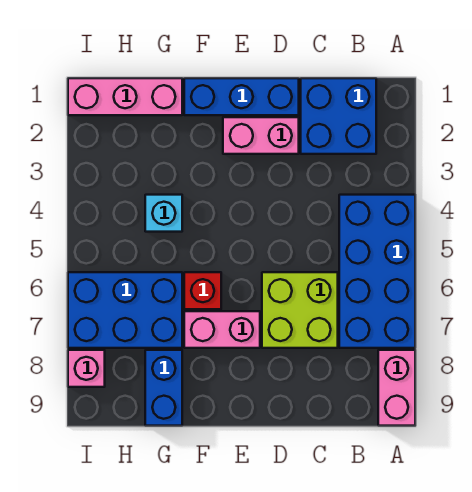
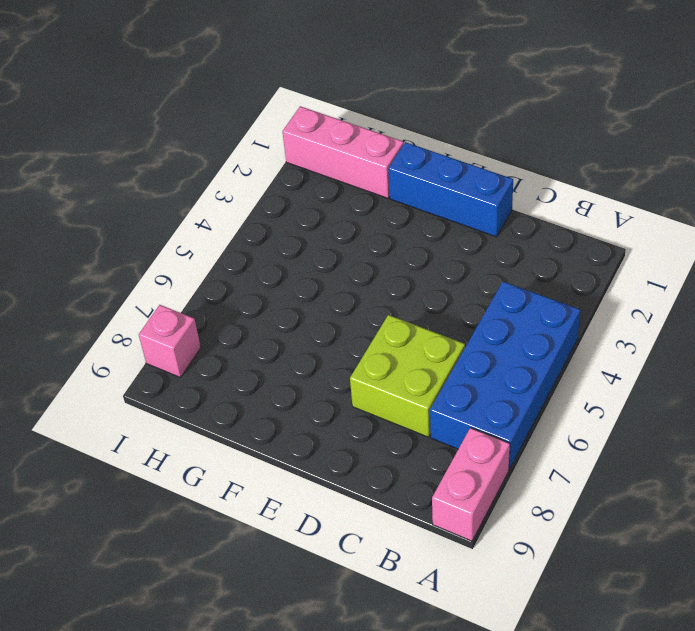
none -> blue 2x2 brick [301,78,376,154]
none -> pink 1x2 brick [223,117,299,154]
none -> pink 1x2 brick [184,311,260,348]

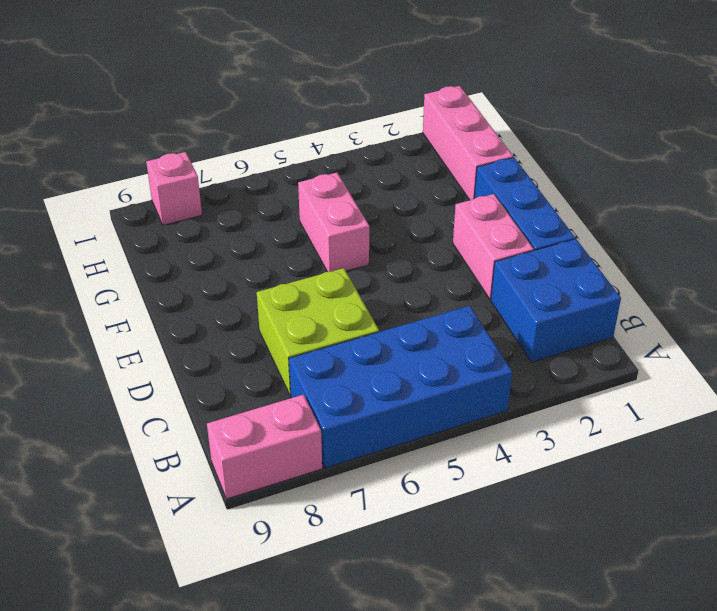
pink 1x2 brick [298,173,369,272] -> pink 1x2 brick moved to [184,311,260,348]
none -> red 1x1 brick [184,272,221,309]
none -> cyan 1x1 brick [145,195,182,232]
none -> blue 2x3 brick [68,272,182,348]

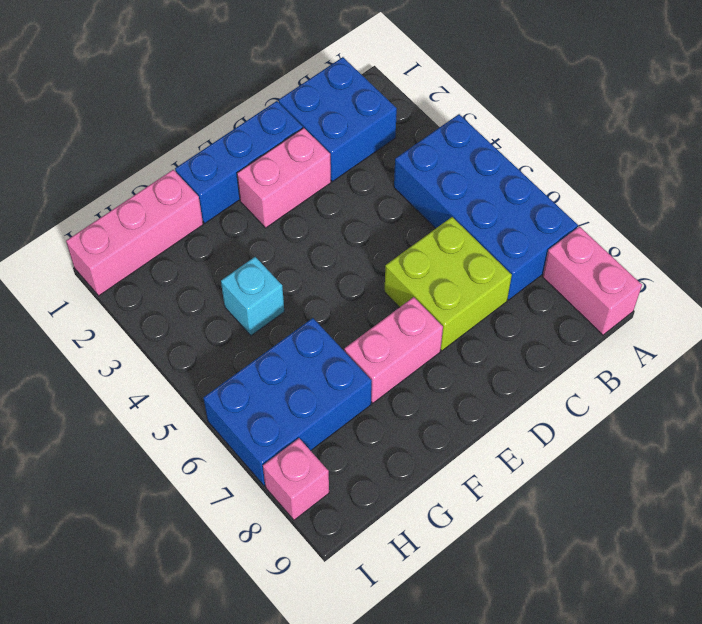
none -> red 1x1 brick [184,272,221,309]
none -> blue 1x2 brick [145,350,182,426]

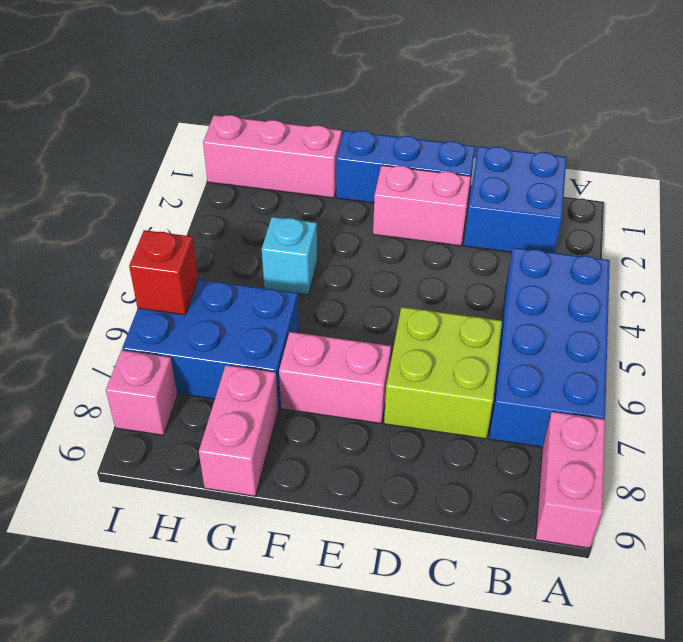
pink 1x2 brick [199,365,278,496] -> blue 1x2 brick [145,350,182,426]
red 1x1 brick [129,230,198,315] -> red 1x1 brick moved to [184,272,221,309]

